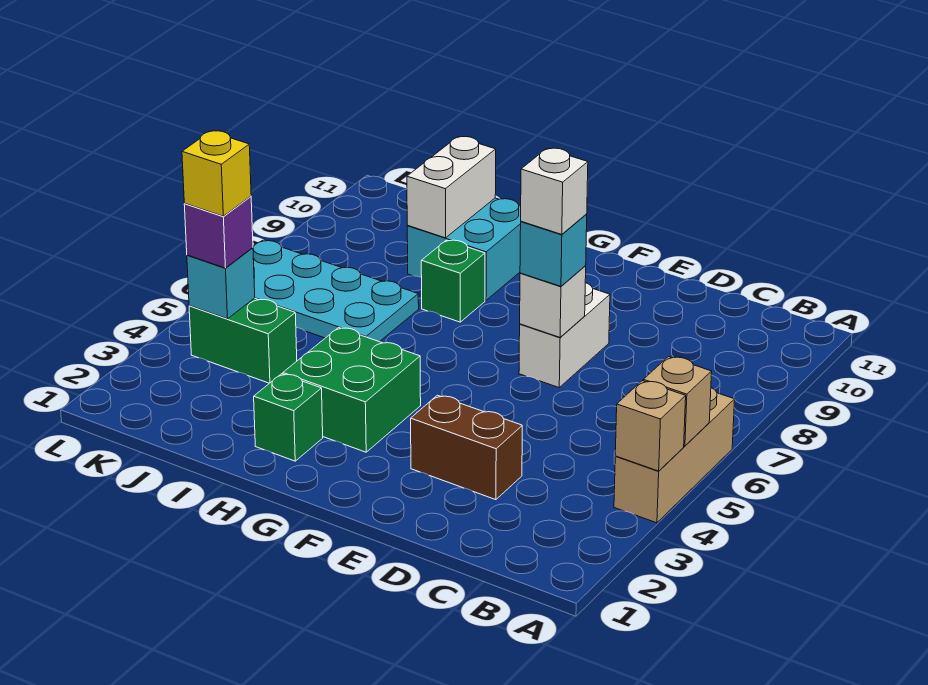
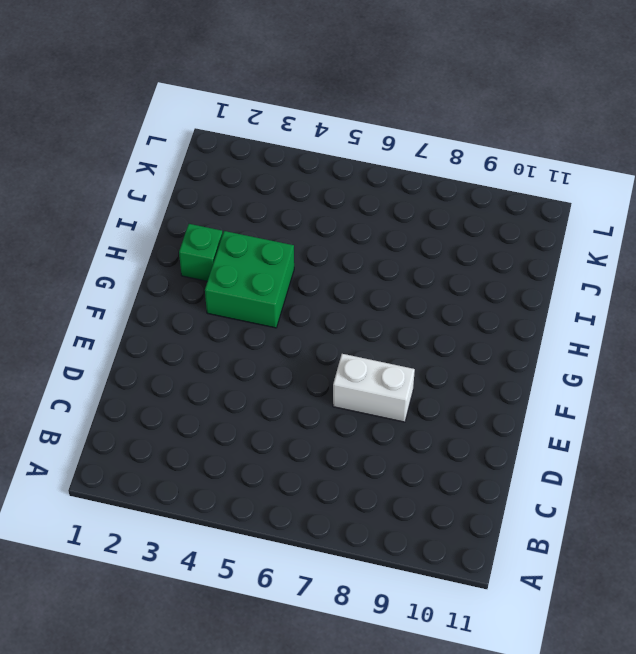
none -> tan 1x3 brick [614,388,735,523]
none -> brown 1x2 brick [411,395,522,500]
none -> green 1x1 brick [421,240,485,322]

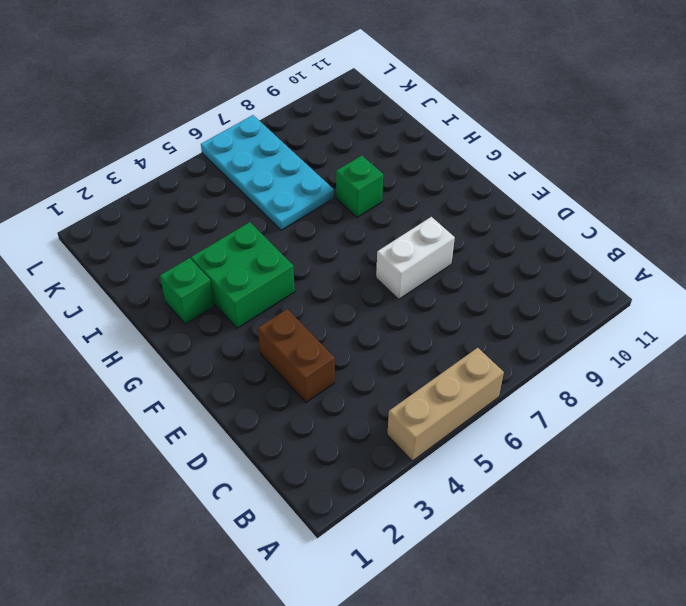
none -> cyan 2x2 brick [407,198,521,300]
none -> green 1x2 brick [189,298,297,383]
none -> tan 1x1 brick [615,381,686,471]

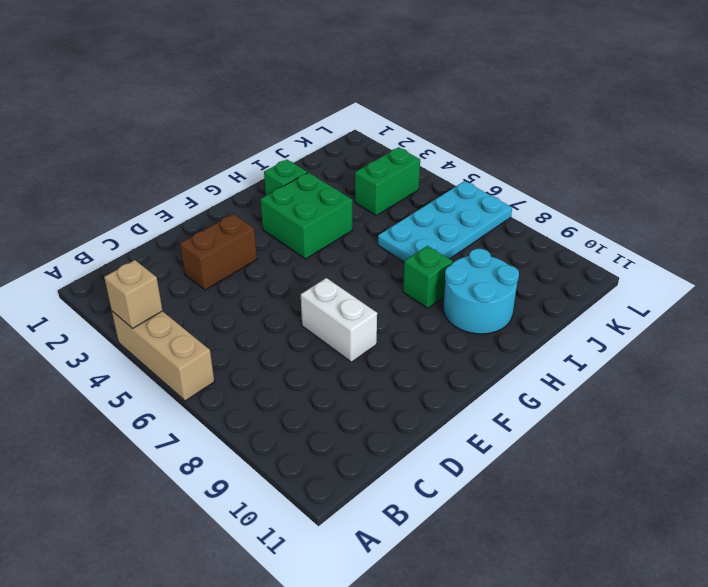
cyan 2x2 round brick [443,249,519,334] -> cyan 2x2 brick [407,198,521,300]
none -> tan 1x1 brick [643,357,712,446]
none -> white 1x1 brick [520,266,586,337]
none -> white 1x2 brick [407,137,496,238]

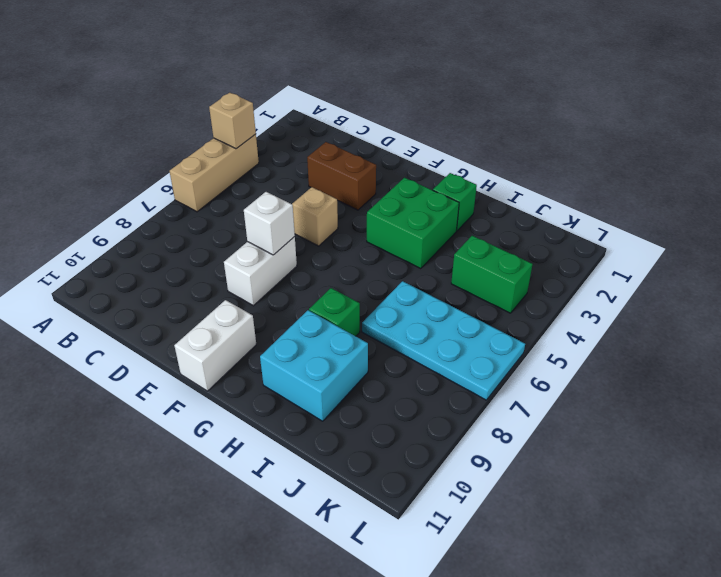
tan 1x1 brick [292,187,338,246] -> tan 1x1 brick moved to [643,357,712,446]
white 1x2 brick [174,300,256,391] -> white 1x2 brick moved to [407,137,496,238]
none -> cyan 1x1 brick [187,248,255,319]
none -> cyan 1x1 brick [520,214,587,286]
none -> purple 1x1 brick [184,196,253,268]

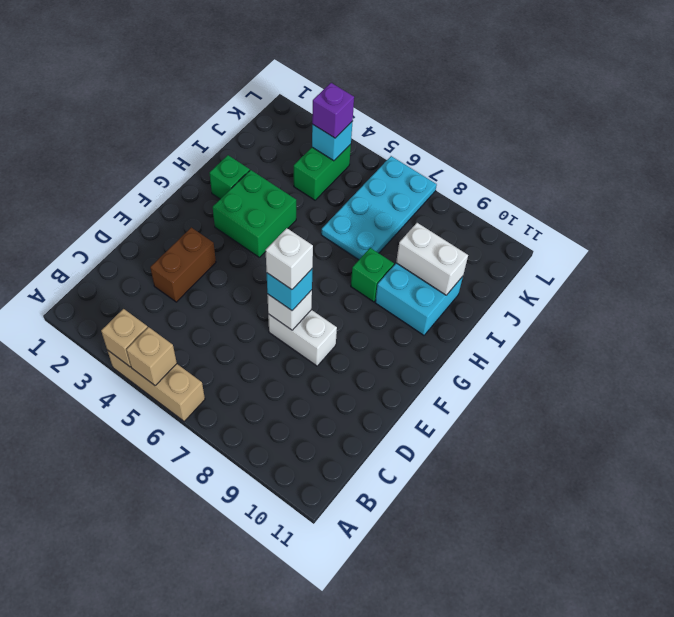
none -> yellow 1x1 brick [182,131,251,216]

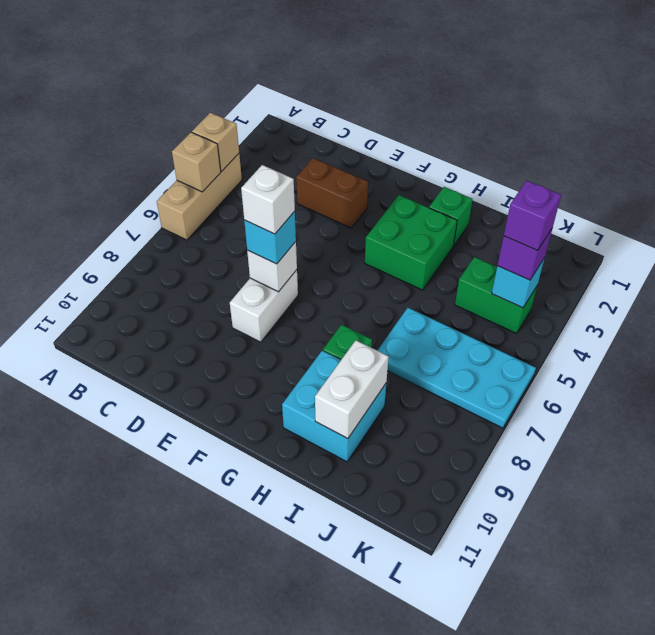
purple 1x1 brick [504,181,561,250] -> yellow 1x1 brick [182,131,251,216]

